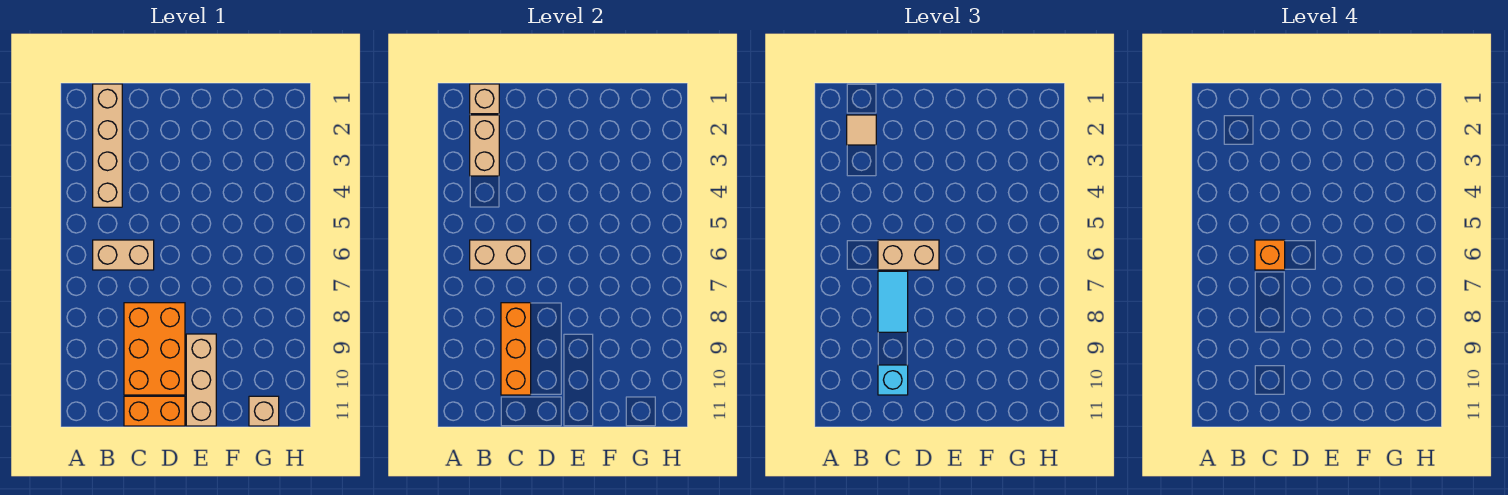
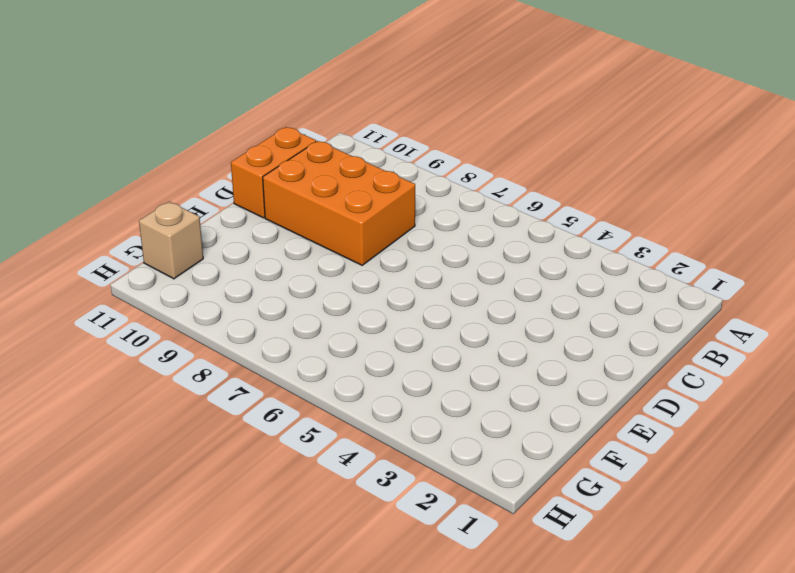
none -> tan 1x4 brick [93,84,122,207]
none -> tan 1x2 brick [93,240,154,270]
none -> tan 1x3 brick [186,334,216,426]

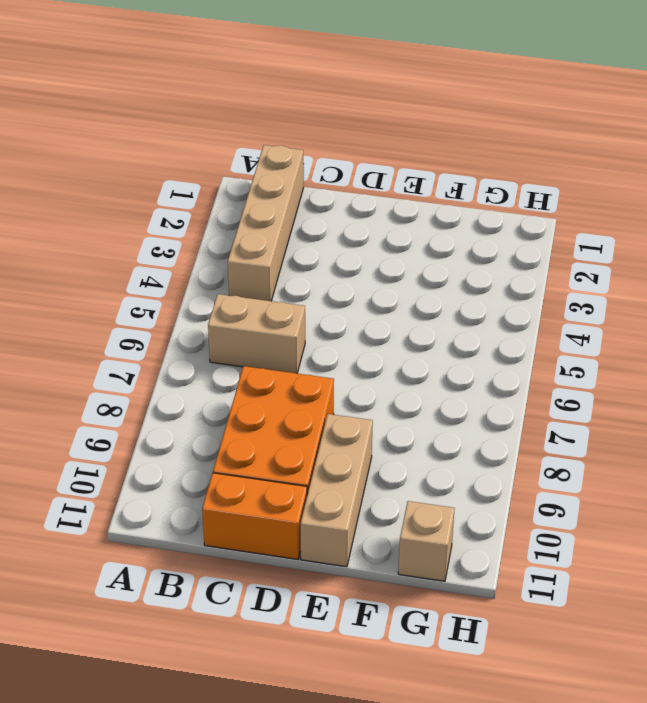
none -> tan 1x1 brick [470,84,499,114]
none -> tan 1x2 brick [470,115,499,176]
none -> tan 1x2 brick [470,240,531,270]

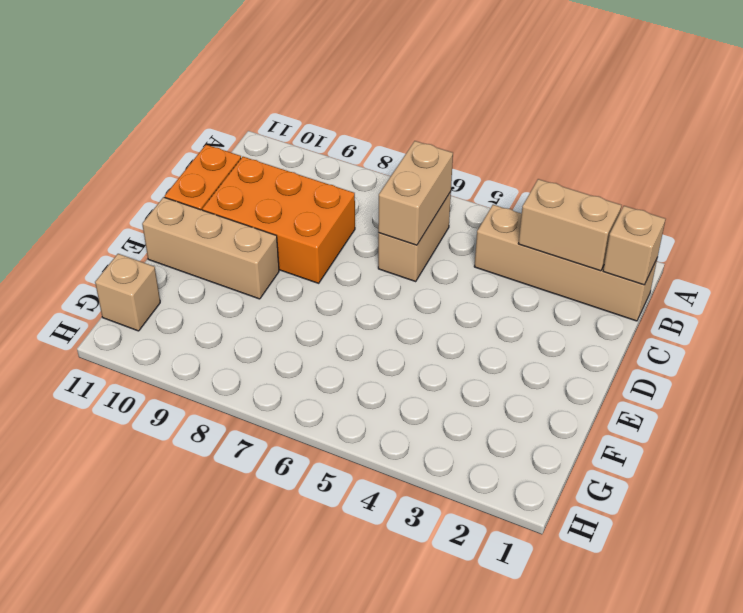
none -> orange 1x3 brick [501,303,531,395]
none -> tan 1x1 tile [847,115,876,145]
none -> tan 1x2 brick [878,240,939,270]

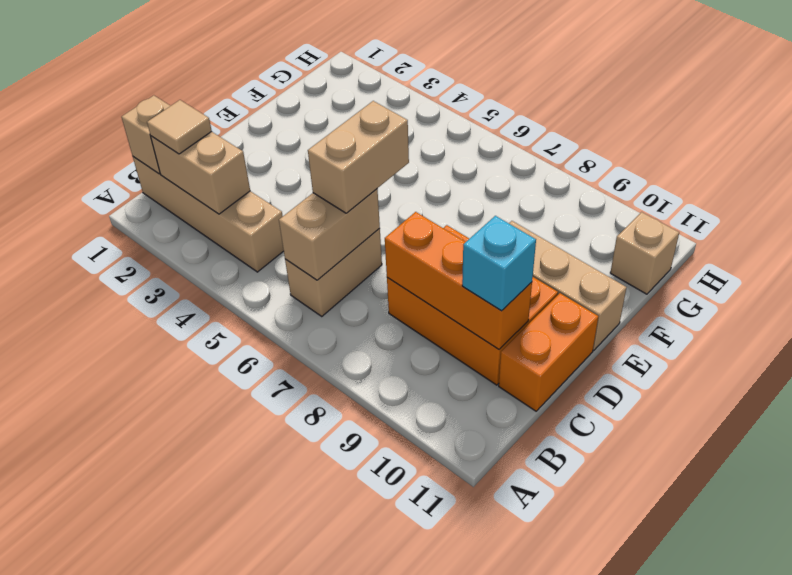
none -> cyan 1x2 tile [878,271,908,332]
none -> orange 1x1 brick [1255,240,1285,270]

